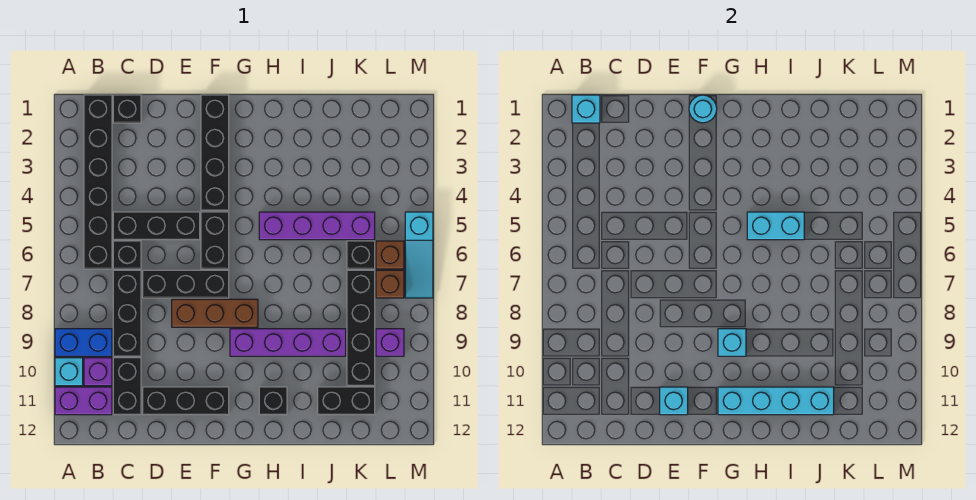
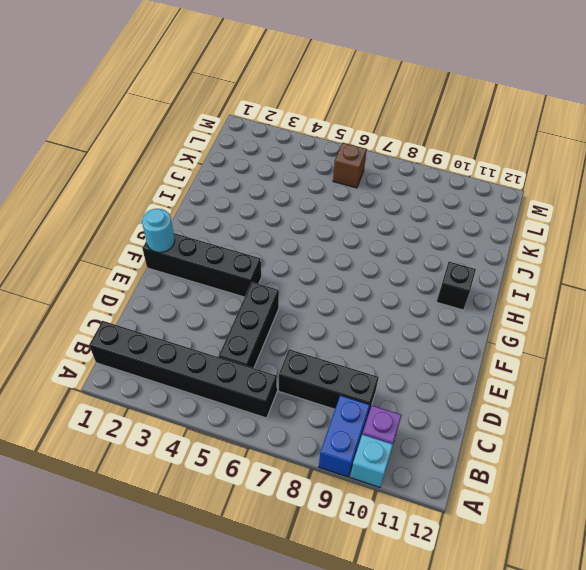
none -> purple 1x2 brick [55,387,112,415]
none -> black 1x1 brick [113,95,141,123]
none -> black 1x1 brick [113,241,141,269]
none -> black 1x2 brick [113,358,141,415]

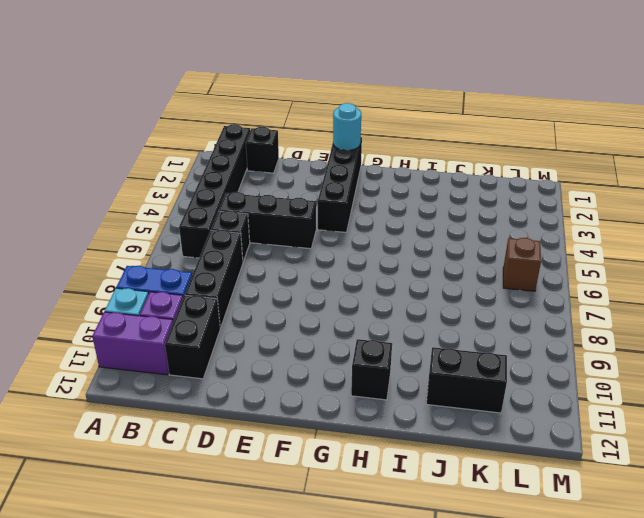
none -> black 1x3 brick [143,270,229,298]
none -> black 1x3 brick [143,387,229,415]
none -> brown 1x3 brick [172,299,258,327]
none -> black 1x2 brick [201,212,229,269]

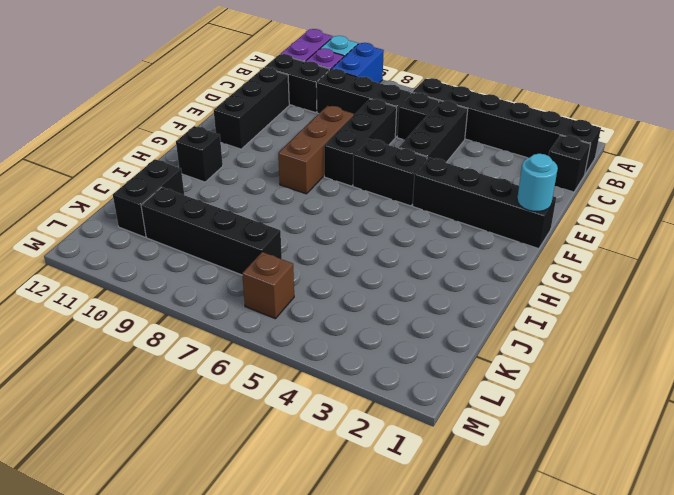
none -> purple 1x4 brick [230,329,346,356]
none -> purple 1x4 brick [259,212,375,240]
none -> black 1x1 brick [347,241,375,269]
none -> brown 1x1 brick [376,270,404,298]

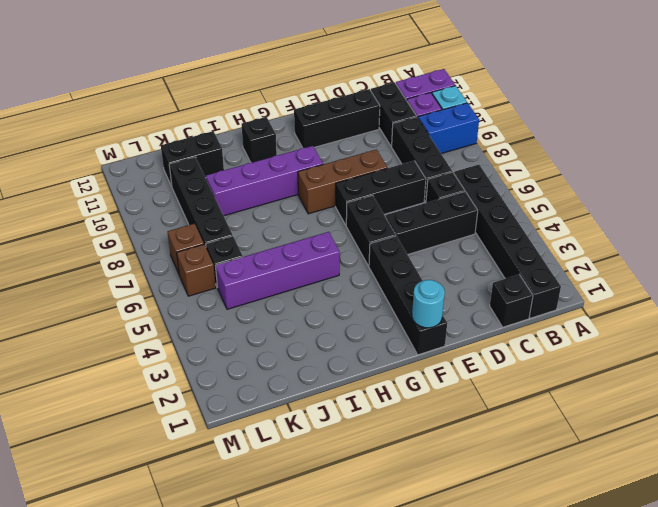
none -> purple 1x1 brick [376,329,404,356]
none -> cyan 1x3 slope [405,212,433,298]
none -> cyan 1x1 brick [572,95,600,123]
none -> cyan 1x1 brick [660,387,688,415]

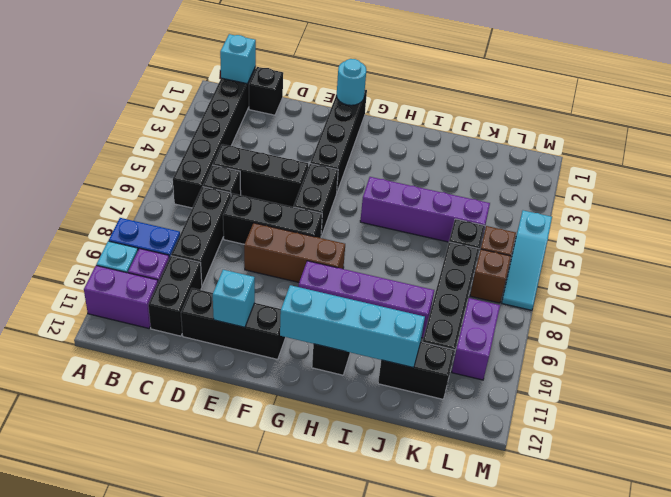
purple 1x2 brick [452,298,500,380] -> purple 1x1 brick [376,329,404,356]
none -> cyan 1x1 brick [718,329,746,356]
none -> cyan 1x2 brick [747,212,804,240]

